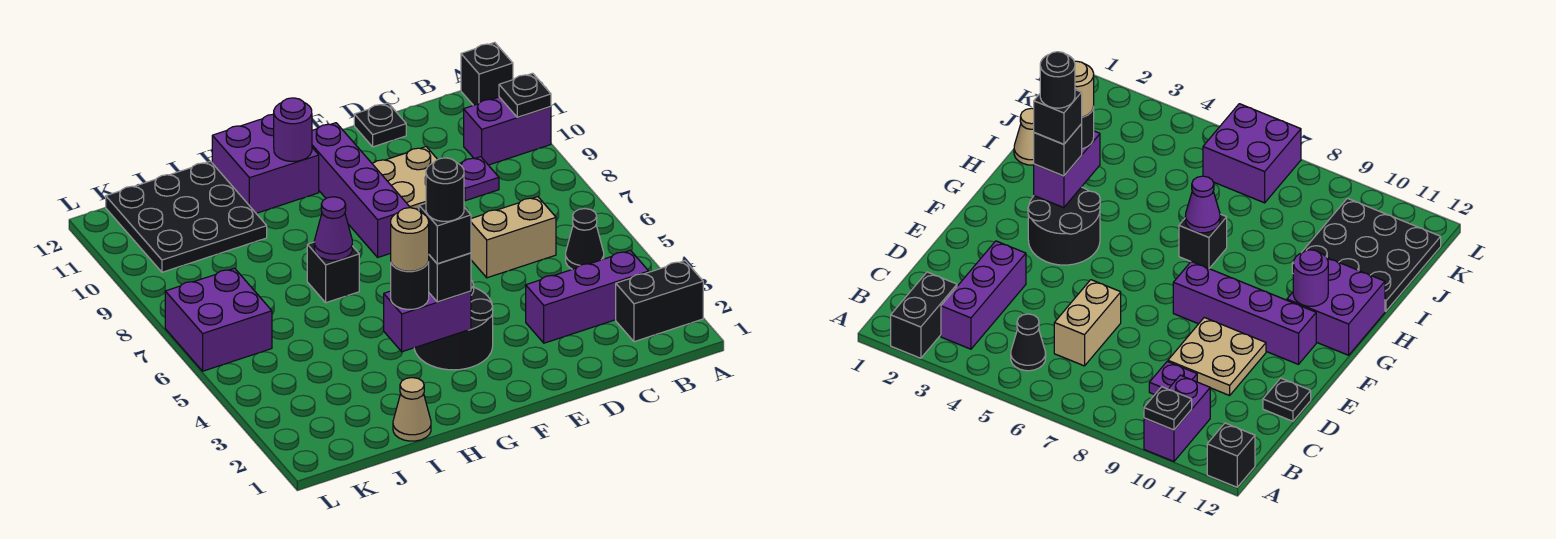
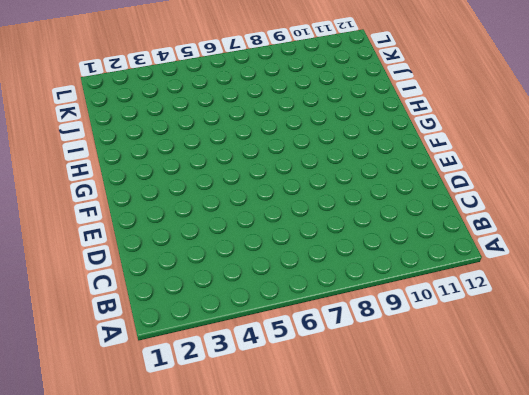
none -> black 1x2 brick [616,261,703,342]
none -> purple 1x2 brick [464,97,551,165]
none -> black 1x1 brick [461,42,513,105]

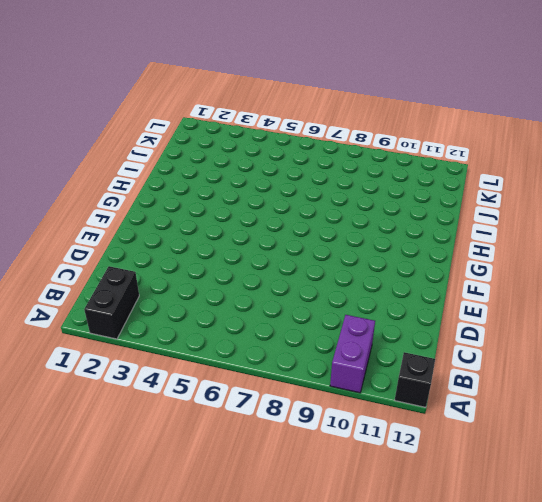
none -> purple 1x3 brick [526,250,649,343]
none -> black 1x1 cone [566,209,604,269]
none -> tan 1x2 brick [471,197,556,278]

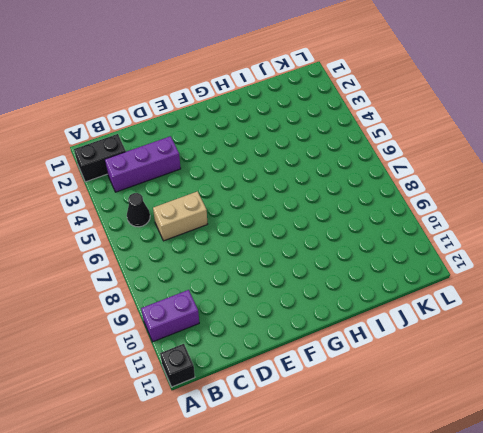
none -> purple 1x1 plate [460,157,499,201]
none -> tan 2x2 plate [373,147,438,210]
none -> black 1x1 plate [354,103,406,147]

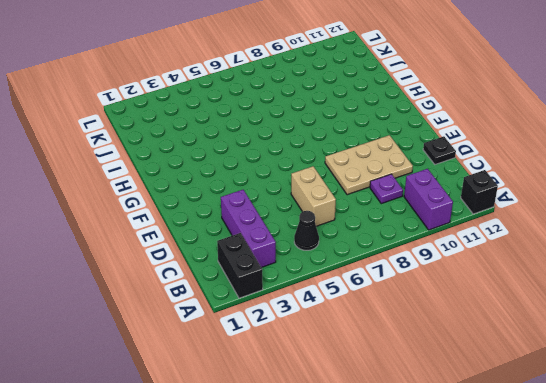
tan 2x3 plate [325,135,413,195] -> tan 2x2 plate [373,147,438,210]
none -> black 2x2 round brick [414,280,493,370]
none -> purple 1x4 brick [312,123,410,257]
none -> purple 2x2 brick [212,114,319,213]

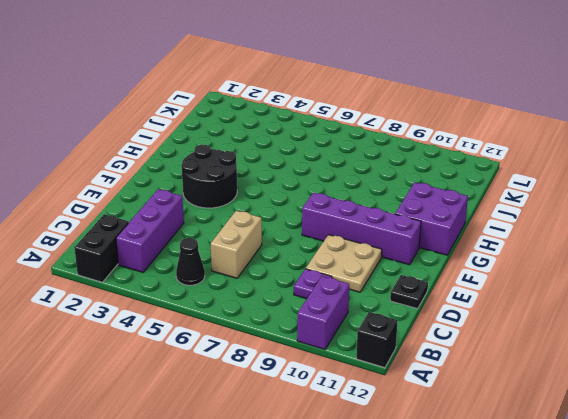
none -> black 1x1 brick [307,242,359,303]
none -> tan 1x1 cone [393,378,431,441]
none -> black 3x3 plate [106,161,267,272]

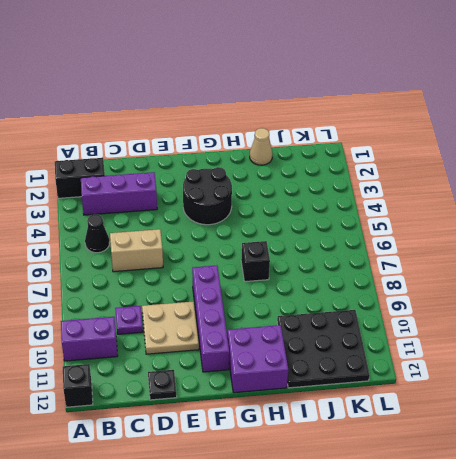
none -> purple 2x2 brick [165,268,272,371]
none -> black 1x1 plate [499,73,551,117]
none -> purple 1x2 brick [384,291,471,352]

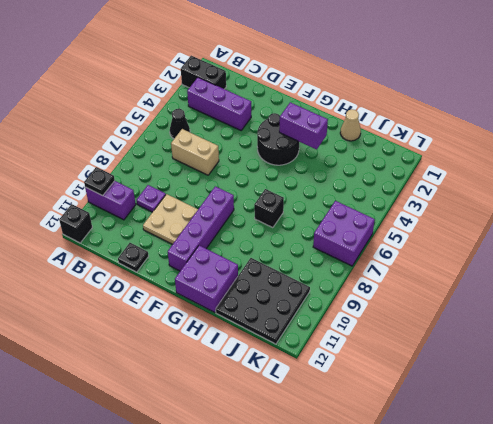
none -> purple 1x1 round brick [274,98,312,161]
none -> purple 1x1 cone [314,197,352,260]
none -> black 1x1 brick [429,253,471,302]

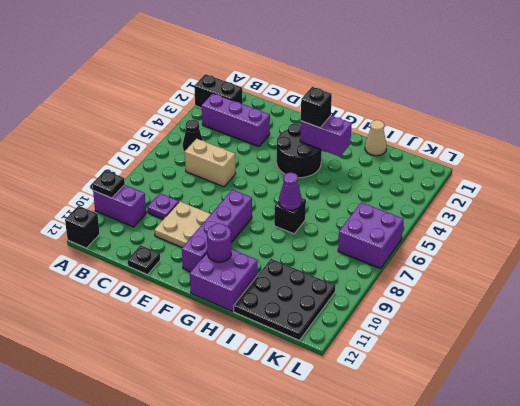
none -> black 1x1 round brick [391,262,429,309]
none -> black 1x1 brick [419,203,471,264]
none -> tan 1x1 round brick [391,208,429,271]

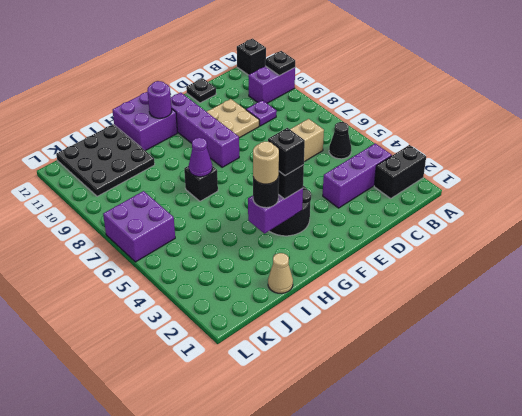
none -> black 1x1 round brick [426,158,464,221]

